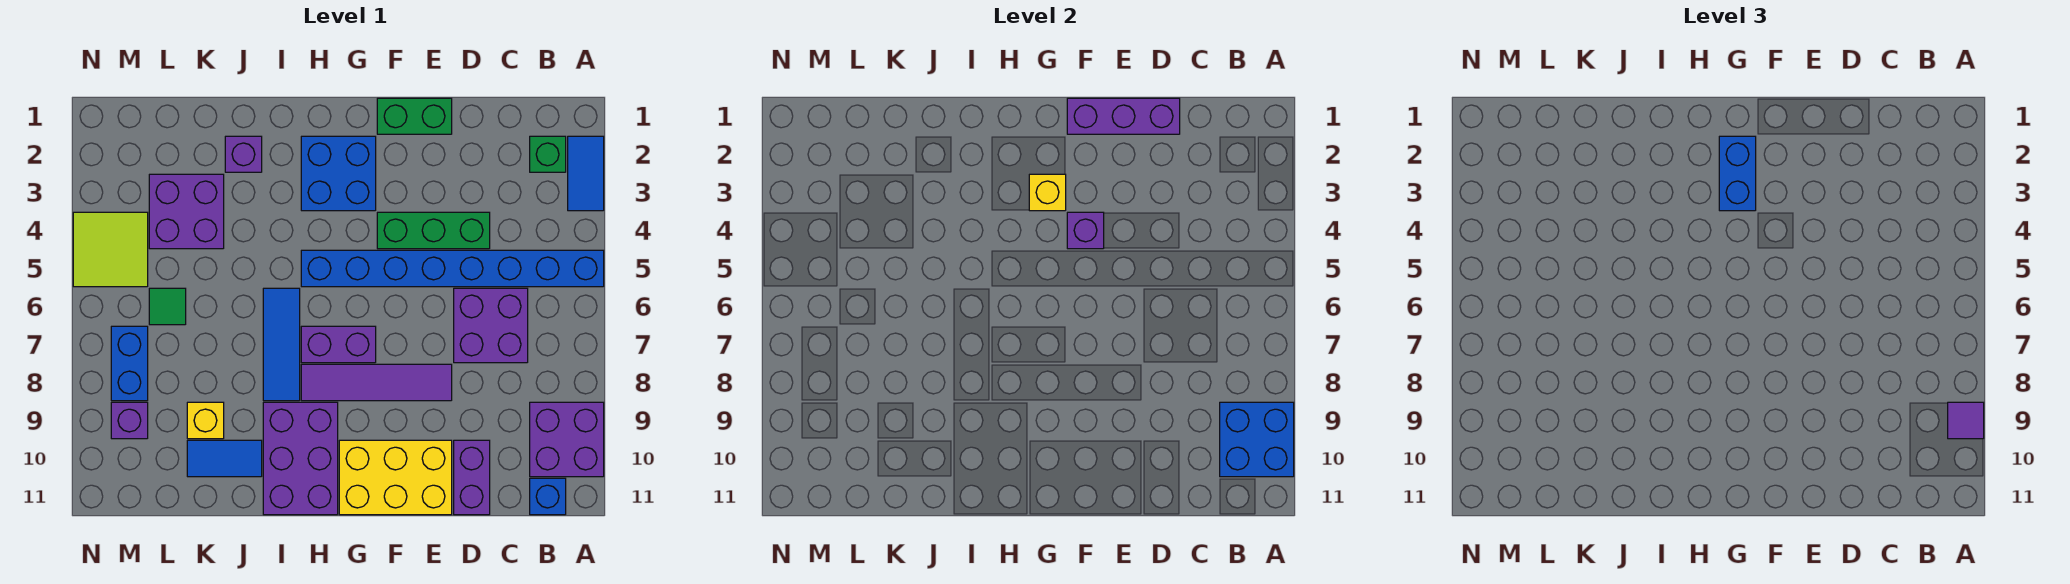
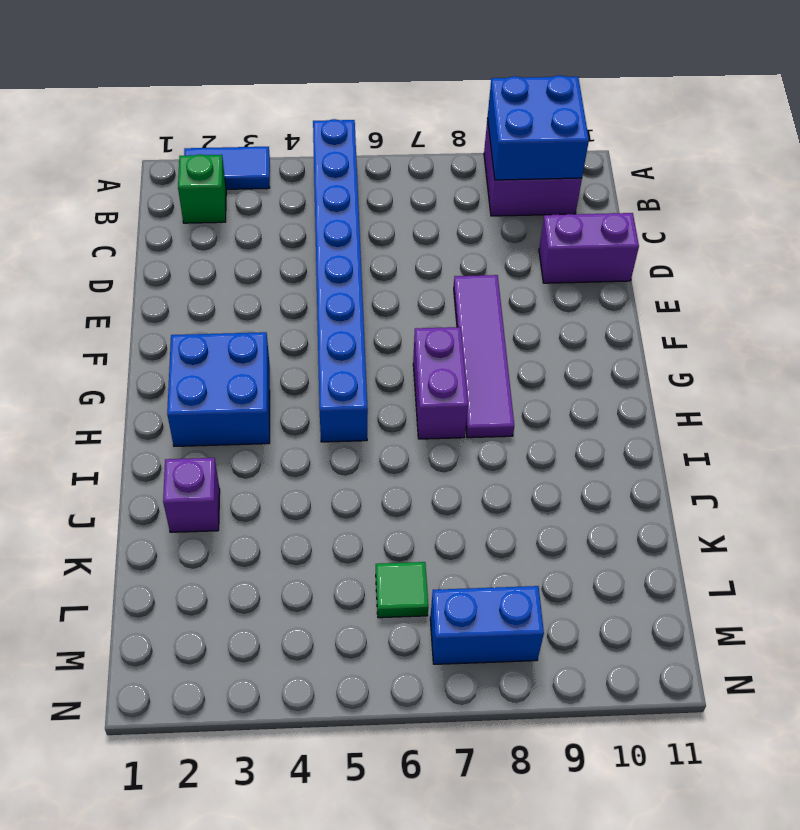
none -> blue 1x1 brick [530,478,566,515]
none -> purple 2x2 brick [454,288,528,363]
none -> green 1x3 brick [377,212,490,249]

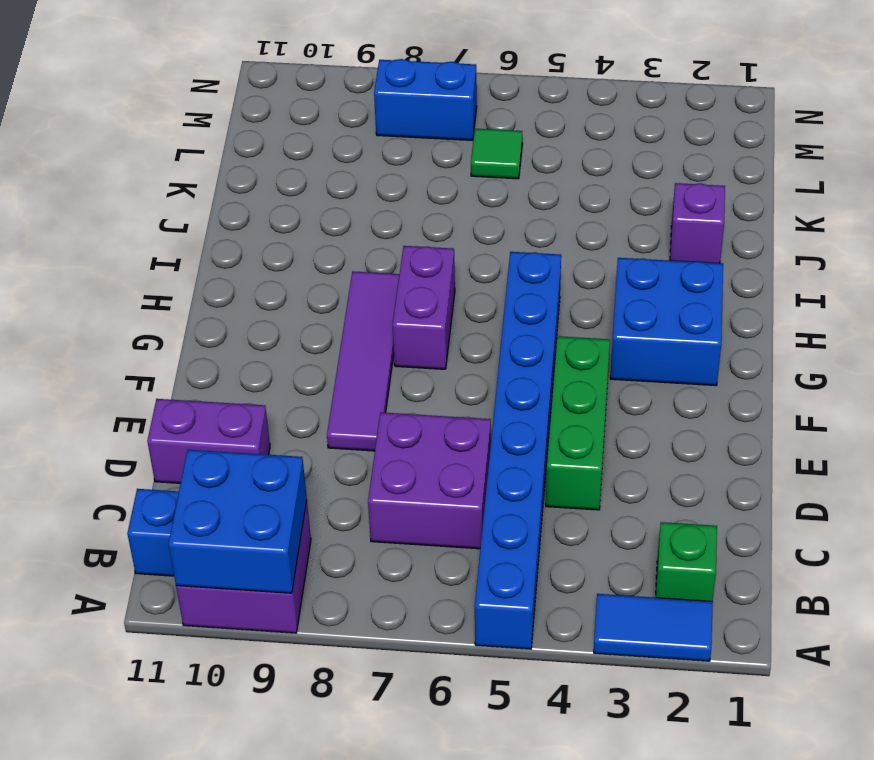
none -> green 1x2 brick [377,98,452,134]
none -> yellow 2x3 brick [339,440,452,515]
none -> purple 2x3 brick [263,402,338,515]

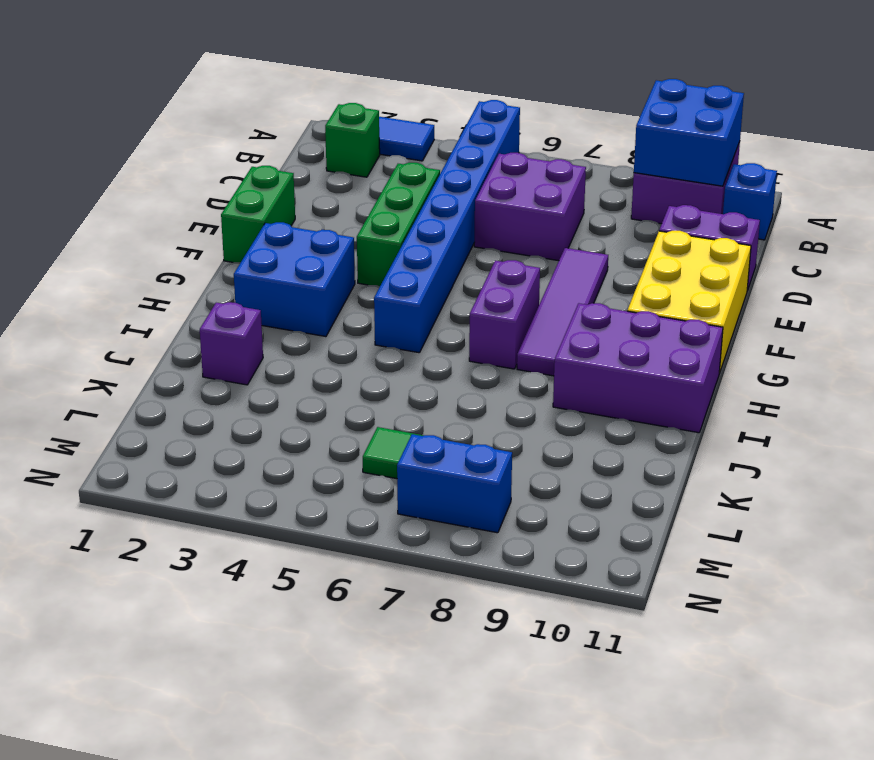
none -> blue 1x3 tile [263,288,300,401]
none -> blue 1x2 tile [187,440,262,477]
none -> purple 2x2 brick [149,174,224,249]

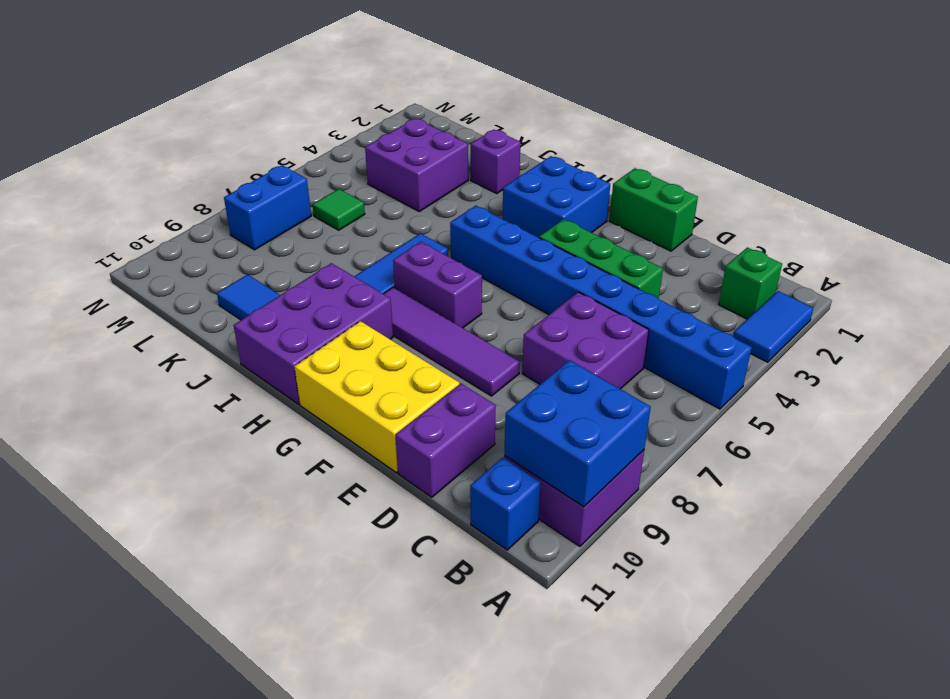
none -> yellow 1x1 brick [187,402,224,439]
none -> lime 2x2 tile [73,212,148,287]
none -> purple 1x1 brick [111,402,148,439]

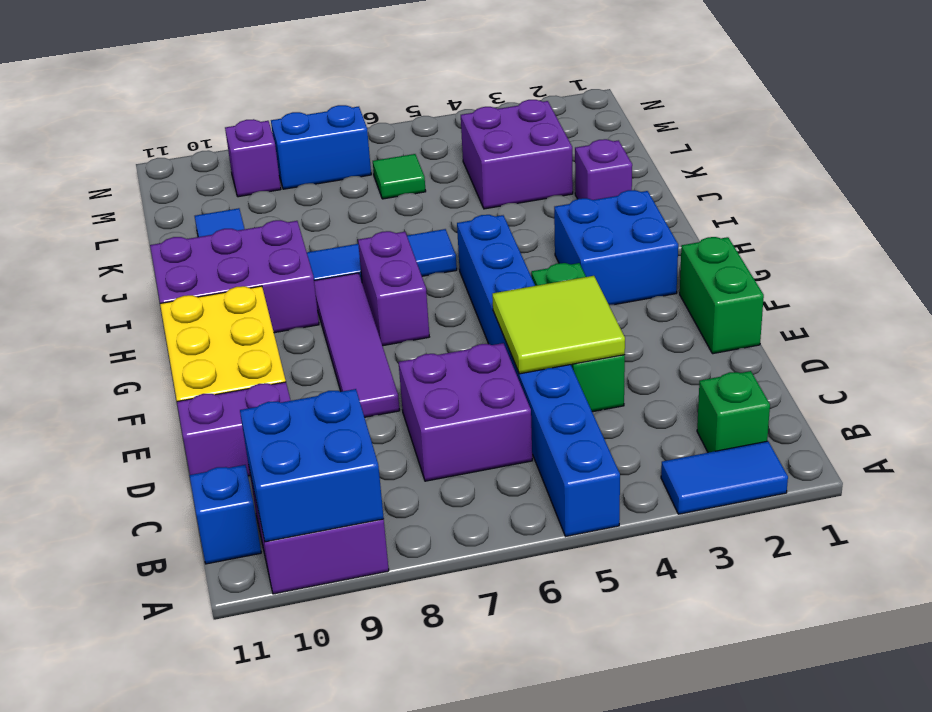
lime 2x2 tile [492,276,625,374] -> lime 2x2 tile moved to [73,212,148,287]
none -> yellow 1x1 brick [187,402,224,439]
none -> purple 1x3 brick [1067,98,1180,134]
none -> purple 1x1 brick [1067,212,1104,249]

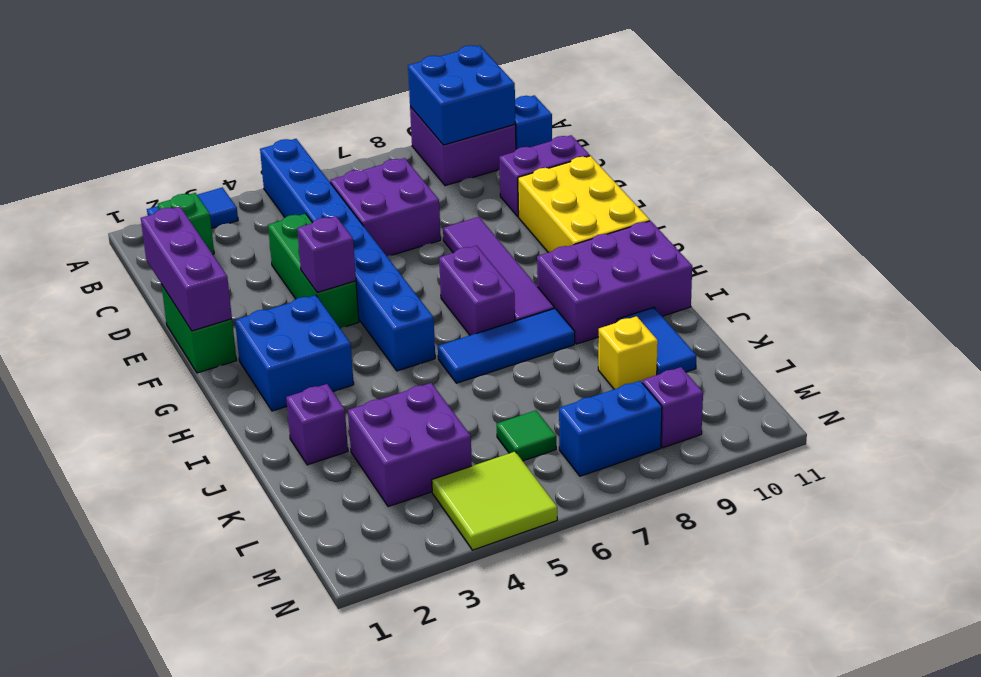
none -> yellow 1x1 brick [1029,174,1066,211]
none -> purple 1x1 tile [1948,402,1984,439]
none -> blue 1x2 brick [1719,136,1756,211]

